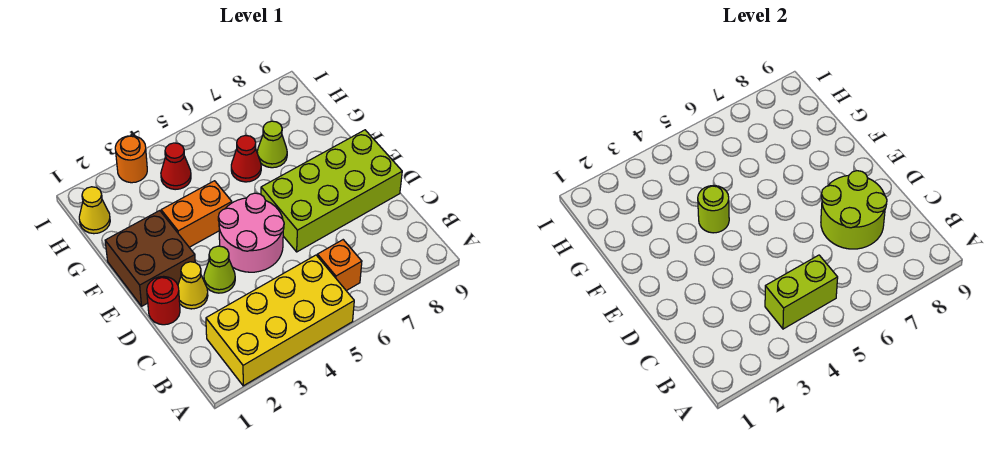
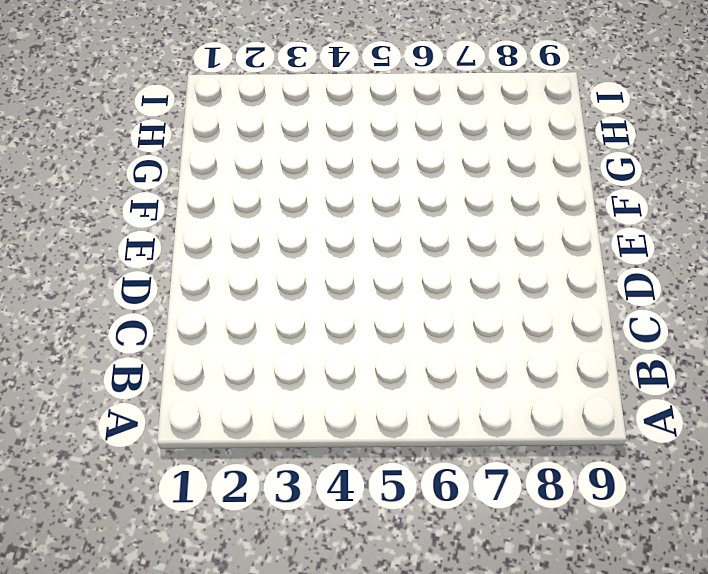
none -> yellow 2x4 brick [206,255,354,386]
none -> orange 1x1 brick [317,240,362,291]
none -> red 1x1 round brick [147,276,180,325]

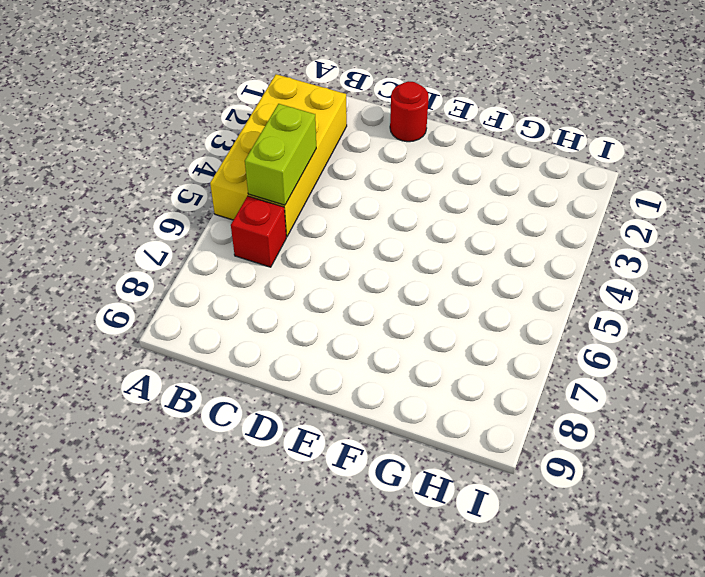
red 1x1 brick [231,196,286,267] -> orange 1x1 brick [317,240,362,291]
none -> yellow 1x1 cone [178,262,208,309]
none -> lime 1x1 cone [204,246,235,293]
none -> pink 2x2 round brick [218,193,284,272]

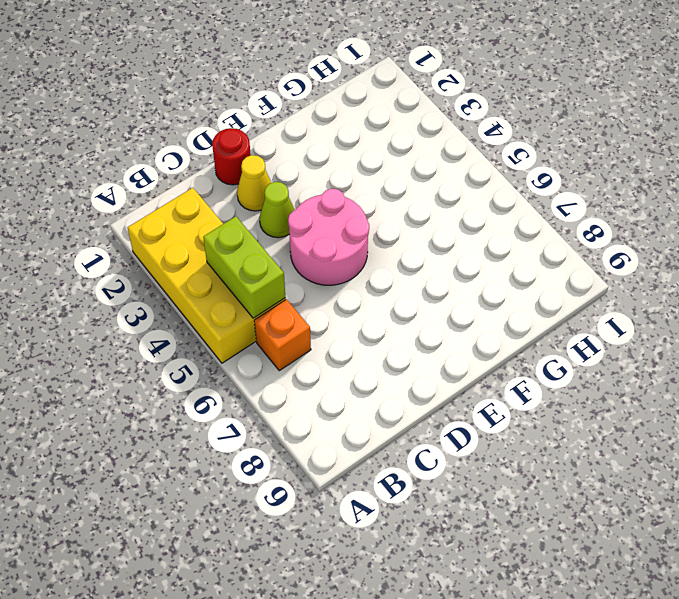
none -> lime 2x4 brick [261,130,402,252]
none -> brown 2x2 brick [105,211,195,306]
none -> orange 1x2 brick [161,181,232,247]

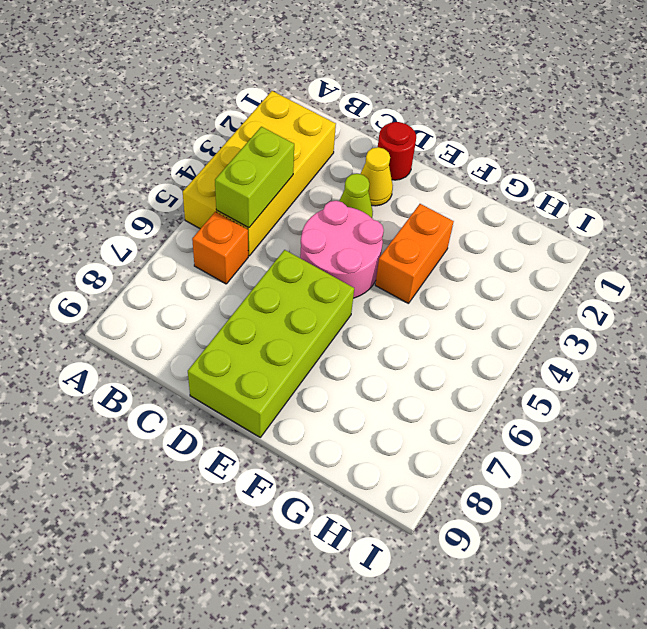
none -> brown 2x2 brick [105,211,195,306]
none -> red 1x1 cone [231,135,261,182]
none -> lime 1x1 cone [257,121,287,168]

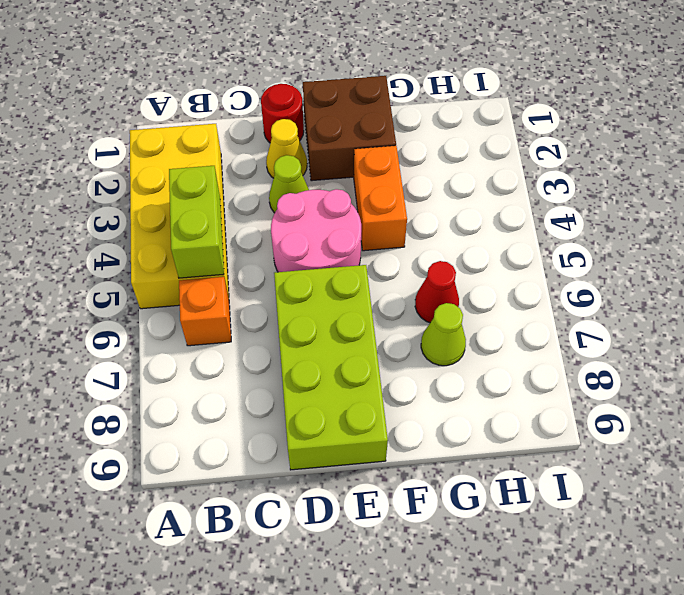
none -> yellow 1x1 cone [79,187,110,234]
none -> red 1x1 cone [161,143,191,190]
none -> orange 1x1 round brick [115,136,147,183]

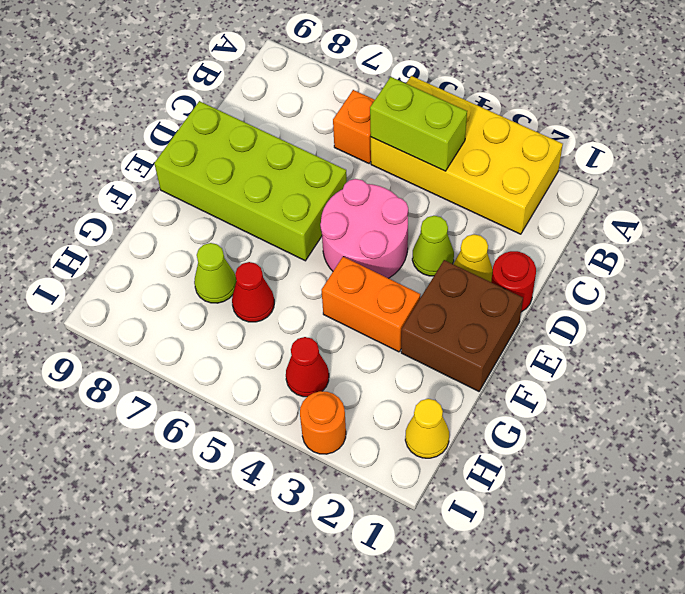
none -> lime 2x2 round brick [821,171,887,249]
none -> lime 1x1 round brick [698,186,729,233]

